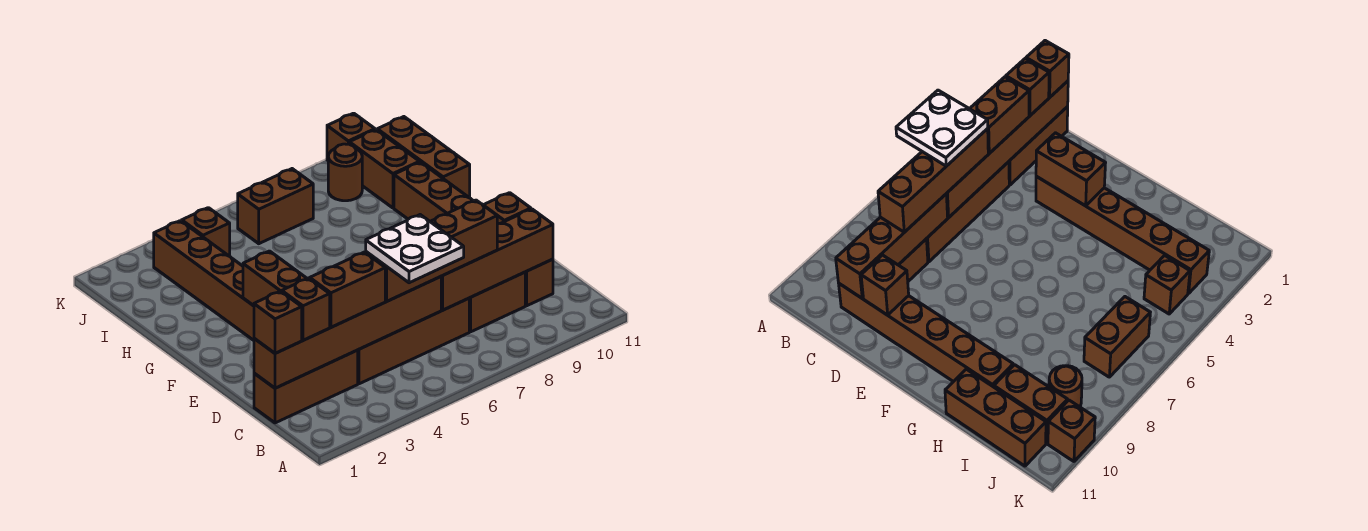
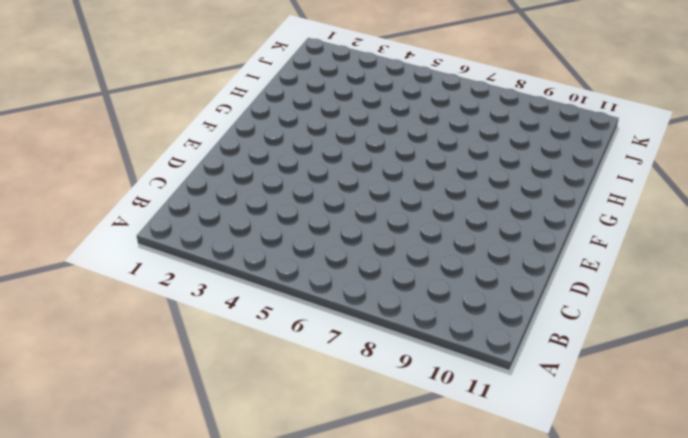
none -> brown 1x3 brick [254,350,358,423]
none -> brown 1x4 brick [358,298,469,384]
none -> brown 1x2 brick [469,272,525,332]

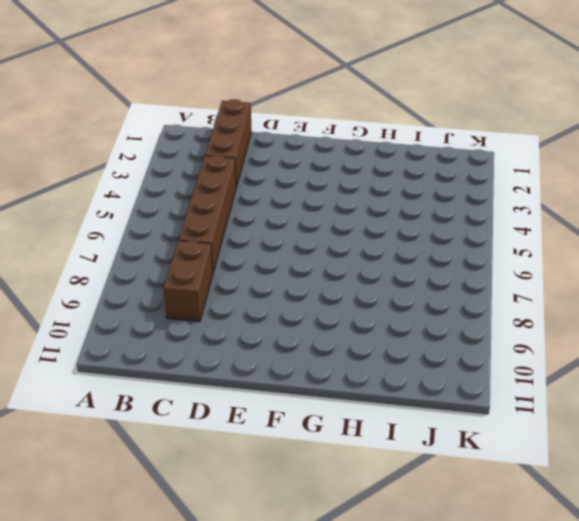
none -> brown 1x6 brick [394,162,553,306]
none -> brown 1x6 brick [154,221,254,340]
none -> brown 1x3 brick [377,117,470,198]

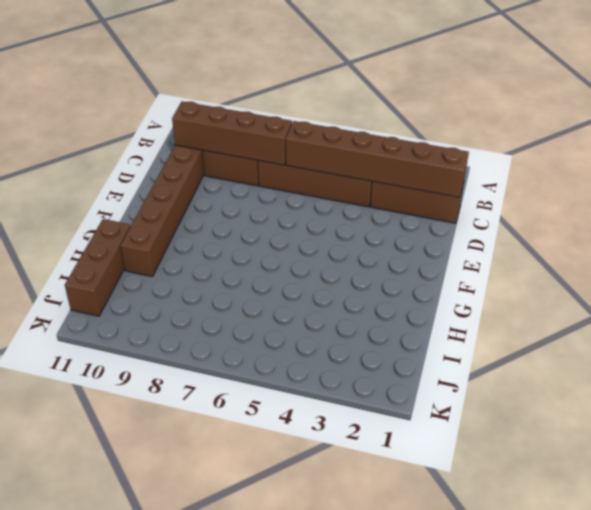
none -> brown 1x6 brick [154,221,254,340]
none -> brown 1x2 brick [349,130,419,208]
none -> brown 1x1 brick [182,208,230,256]

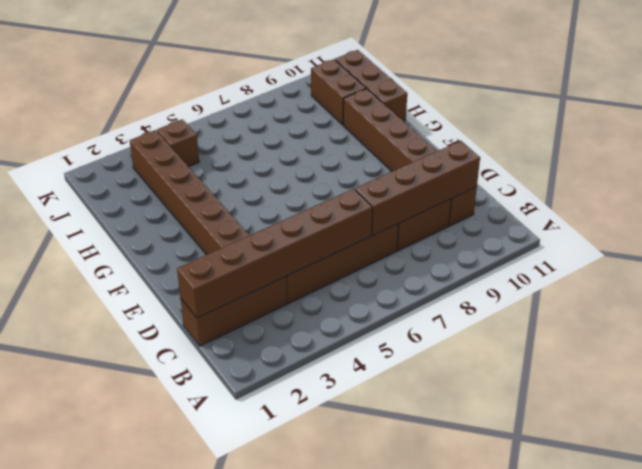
none -> brown 1x2 brick [238,169,313,244]
none -> brown 1x1 round brick [328,144,362,201]
none -> brown 1x1 brick [327,113,375,160]

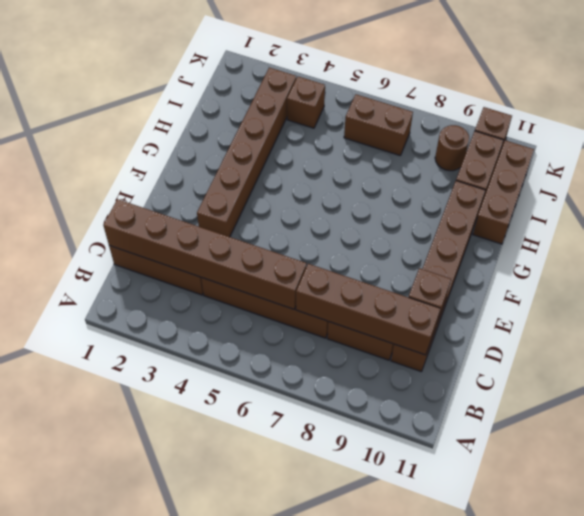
none -> brown 1x2 brick [243,251,307,306]
none -> brown 1x1 brick [254,291,302,353]
none -> brown 1x1 brick [282,278,330,340]

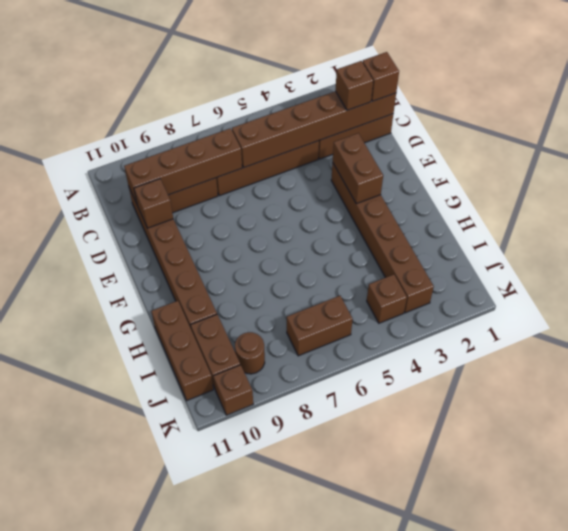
none -> brown 1x2 brick [310,252,385,327]
none -> brown 1x4 brick [366,200,497,301]
none -> white 2x2 plate [366,215,464,283]

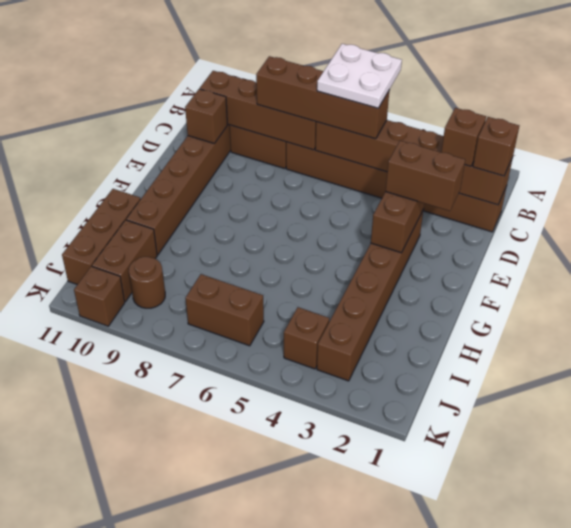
brown 1x2 brick [386,141,465,211] -> brown 1x2 brick moved to [310,252,385,327]

